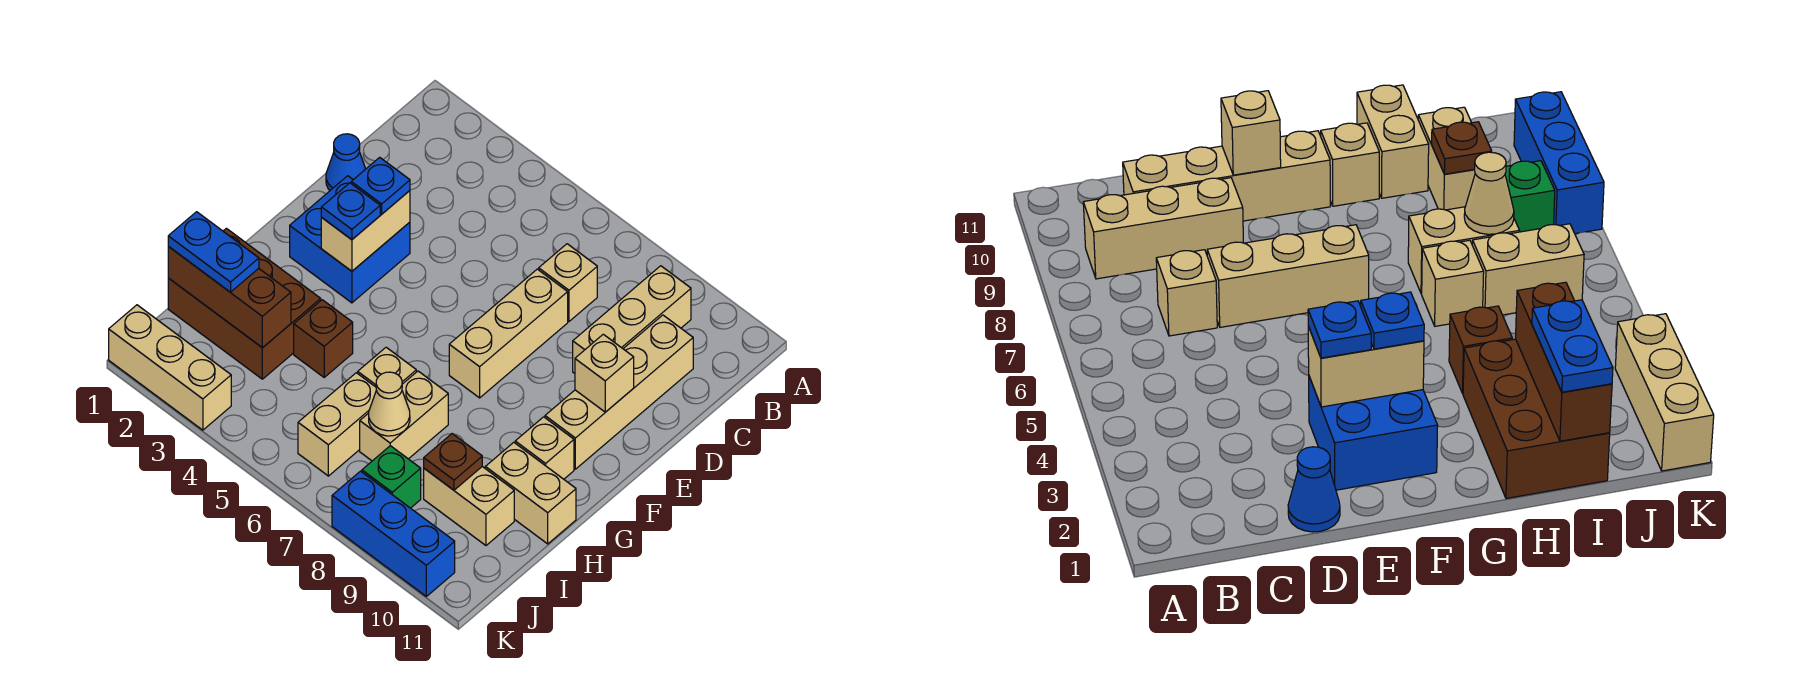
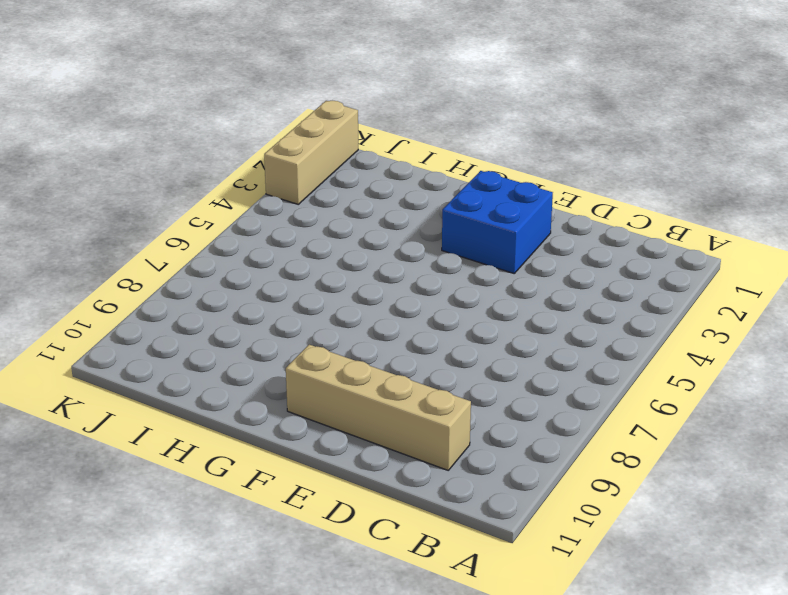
none -> tan 1x3 brick [573,266,691,373]
none -> tan 1x1 brick [539,244,597,321]
none -> blue 1x1 cone [326,134,366,190]

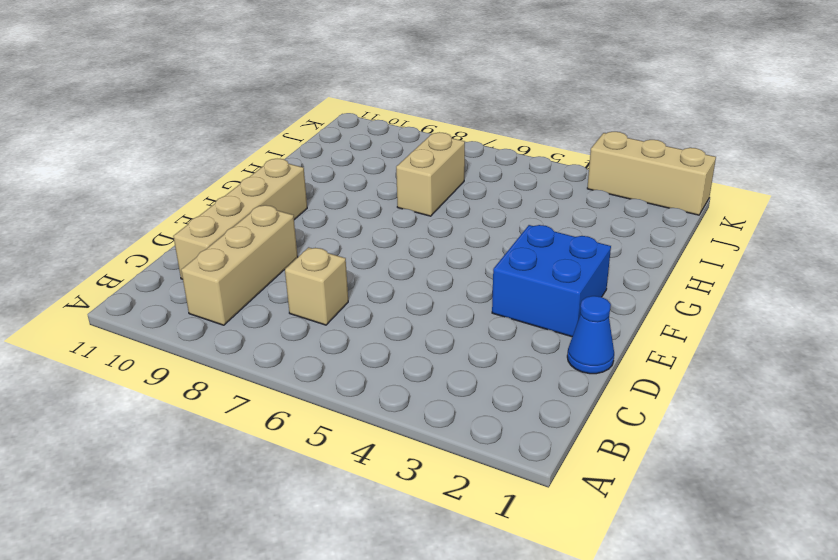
none -> tan 1x3 brick [449,269,568,398]
none -> tan 1x1 brick [515,417,574,479]
none -> brown 2x3 brick [168,228,321,379]

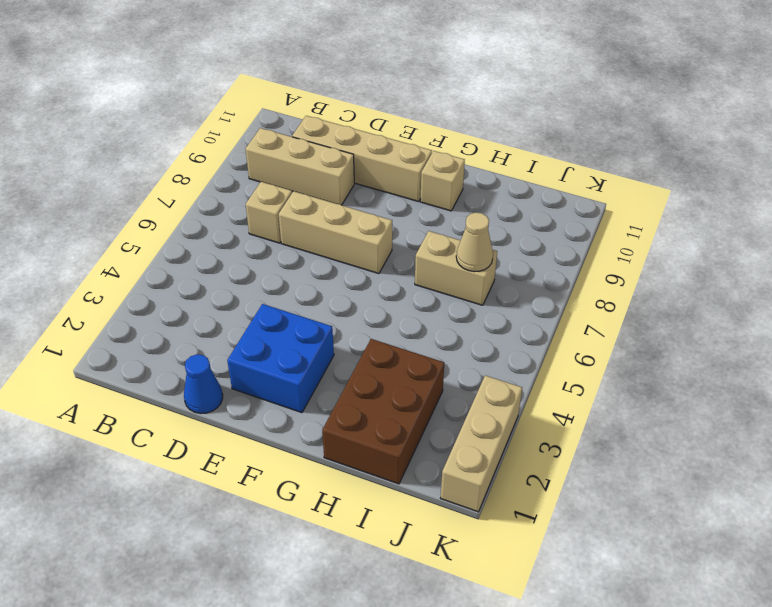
none -> brown 1x1 brick [294,300,353,377]
none -> tan 1x1 brick [358,347,416,387]
none -> tan 1x2 brick [485,442,576,544]

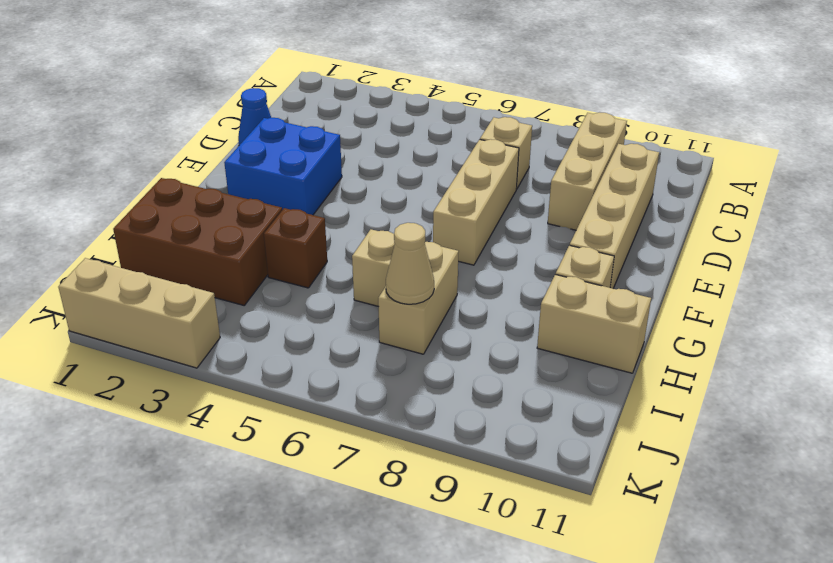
none -> tan 1x2 brick [298,373,376,476]
none -> tan 1x2 brick [424,467,514,545]
none -> green 1x1 brick [362,446,421,508]

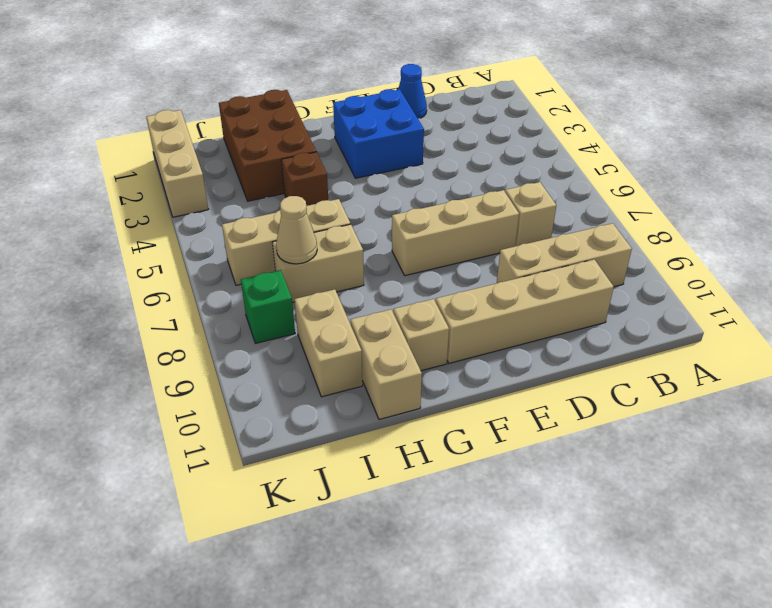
none -> blue 1x3 brick [332,471,455,596]
none -> tan 1x2 brick [321,191,410,271]
none -> tan 1x1 brick [575,334,634,412]

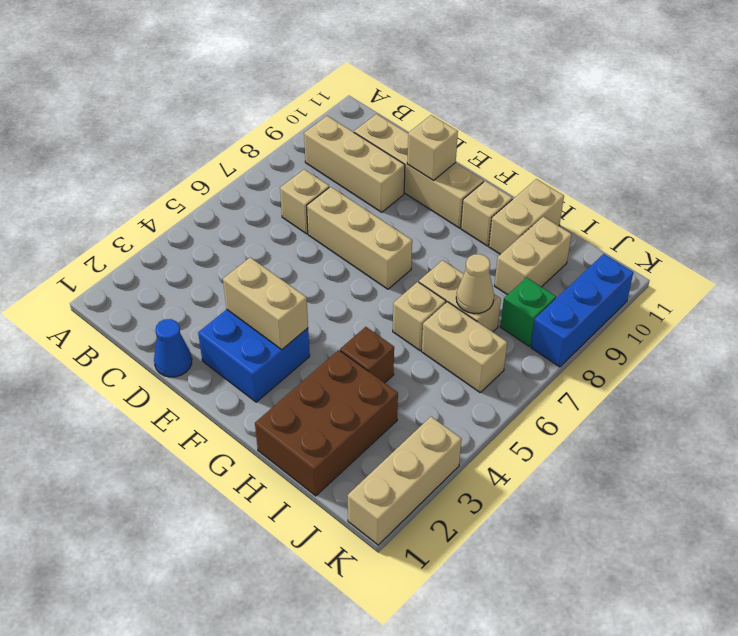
none -> brown 1x3 brick [168,247,291,348]
none -> brown 1x1 plate [424,434,482,490]
none -> blue 1x1 plate [351,157,410,214]

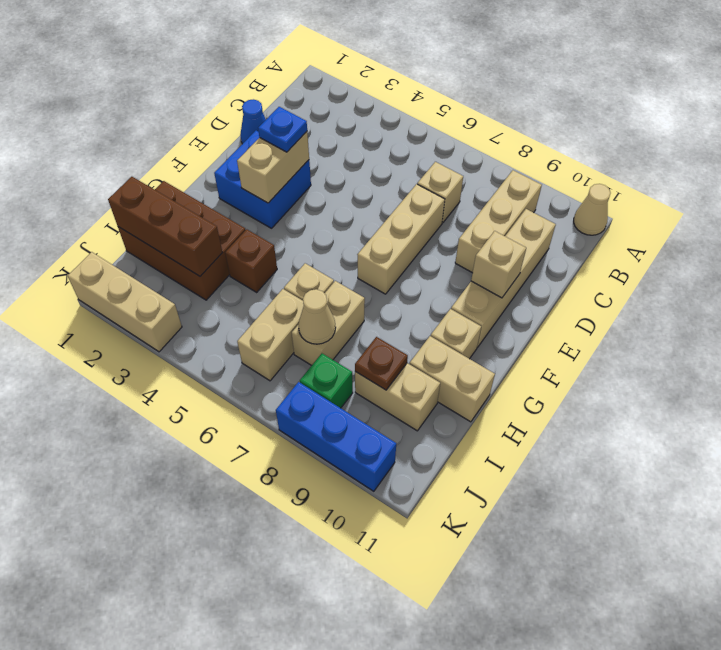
tan 1x1 cone [574,184,611,235] -> none
none -> blue 1x1 plate [321,183,380,240]
none -> blue 1x2 plate [168,212,259,292]

